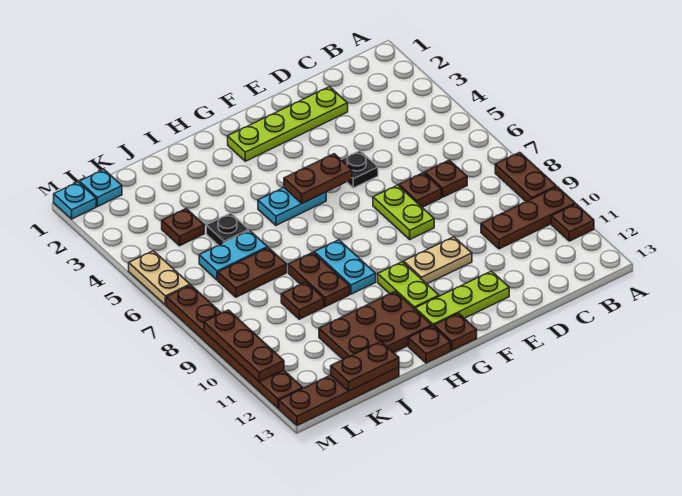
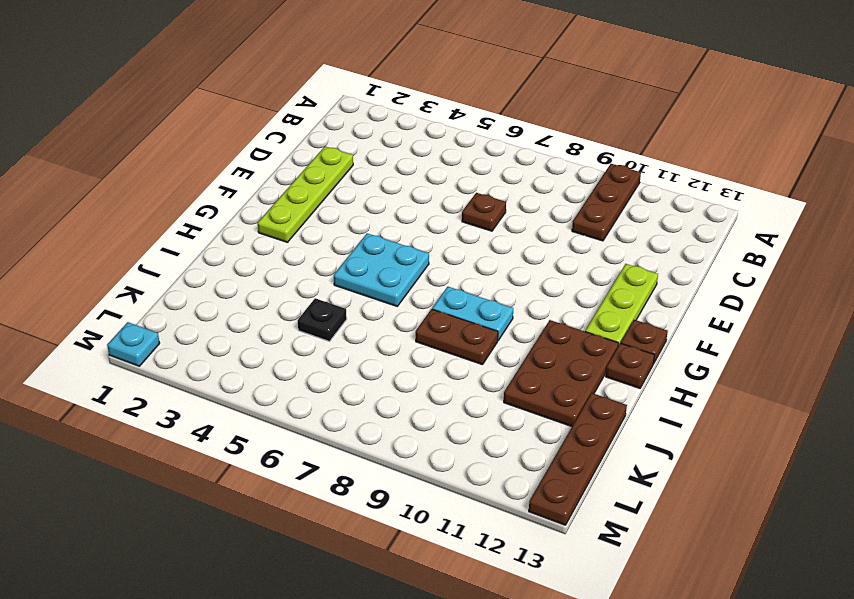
cyan 2x2 plate [334,233,429,306] -> cyan 1x2 plate [258,188,326,225]
none -> brown 1x2 plate [495,152,556,202]
none -> brown 1x1 plate [552,204,594,241]
none -> brown 1x1 plate [425,160,467,197]
none -> black 1x1 plate [342,151,378,188]

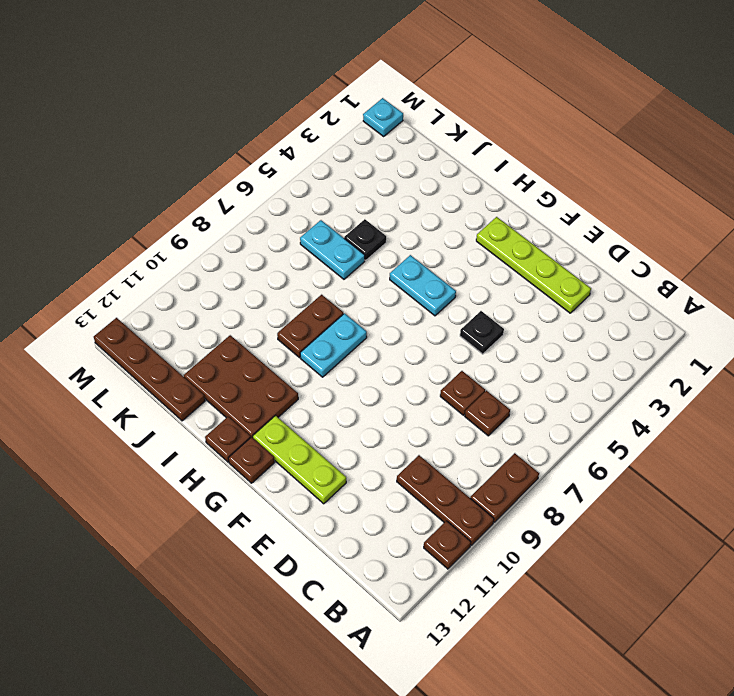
none -> lime 1x2 plate [373,185,434,239]
none -> tan 1x2 plate [404,237,472,284]
none -> lime 1x2 plate [378,262,439,309]
none -> brown 1x2 plate [218,248,286,297]

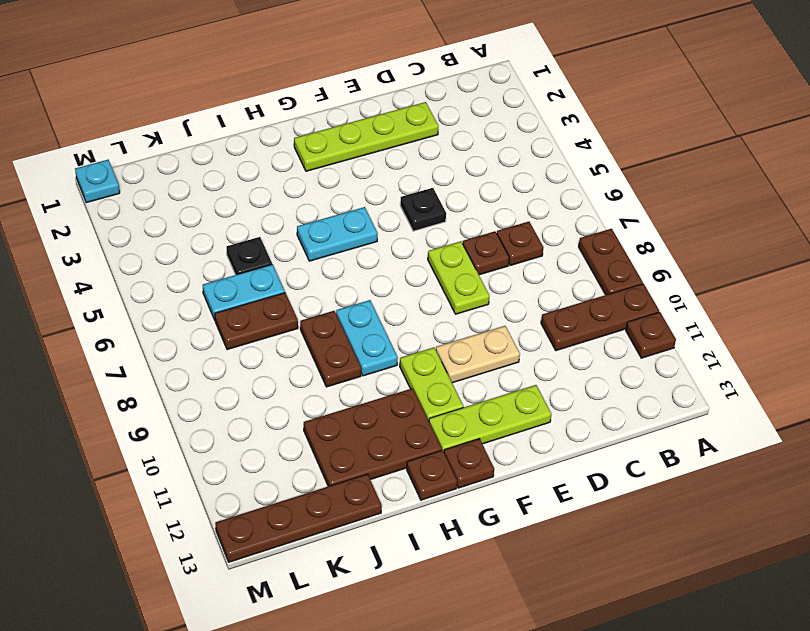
none -> brown 1x1 plate [281,282,324,319]
none -> brown 1x1 plate [162,209,204,246]
none -> cyan 1x1 plate [80,170,122,207]
none -> tan 1x2 plate [129,251,190,305]

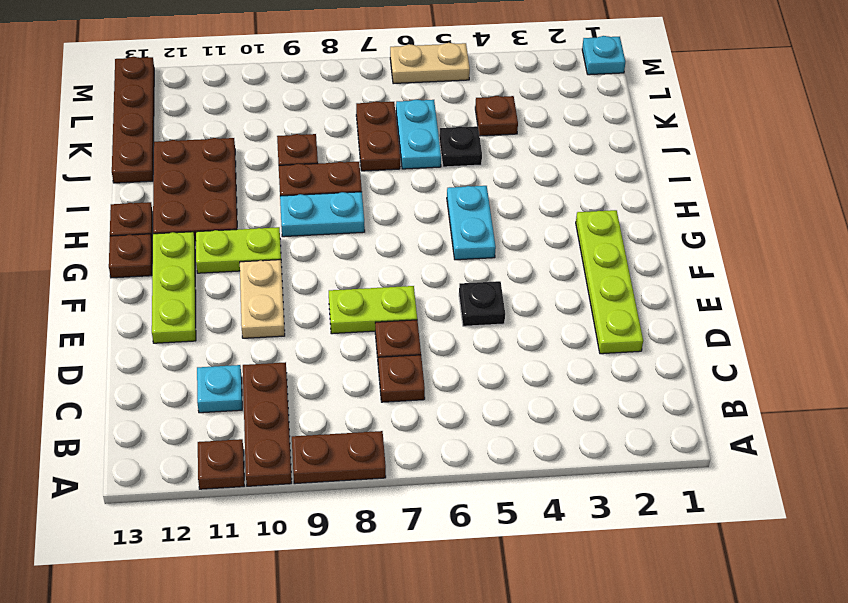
cyan 1x1 plate [197,365,242,413] -> cyan 1x1 plate moved to [80,170,122,207]
none -> brown 1x6 plate [166,285,303,408]
none -> brown 1x2 plate [284,154,352,203]
none -> brown 1x2 plate [331,341,399,391]
none -> brown 1x3 plate [204,310,284,382]

